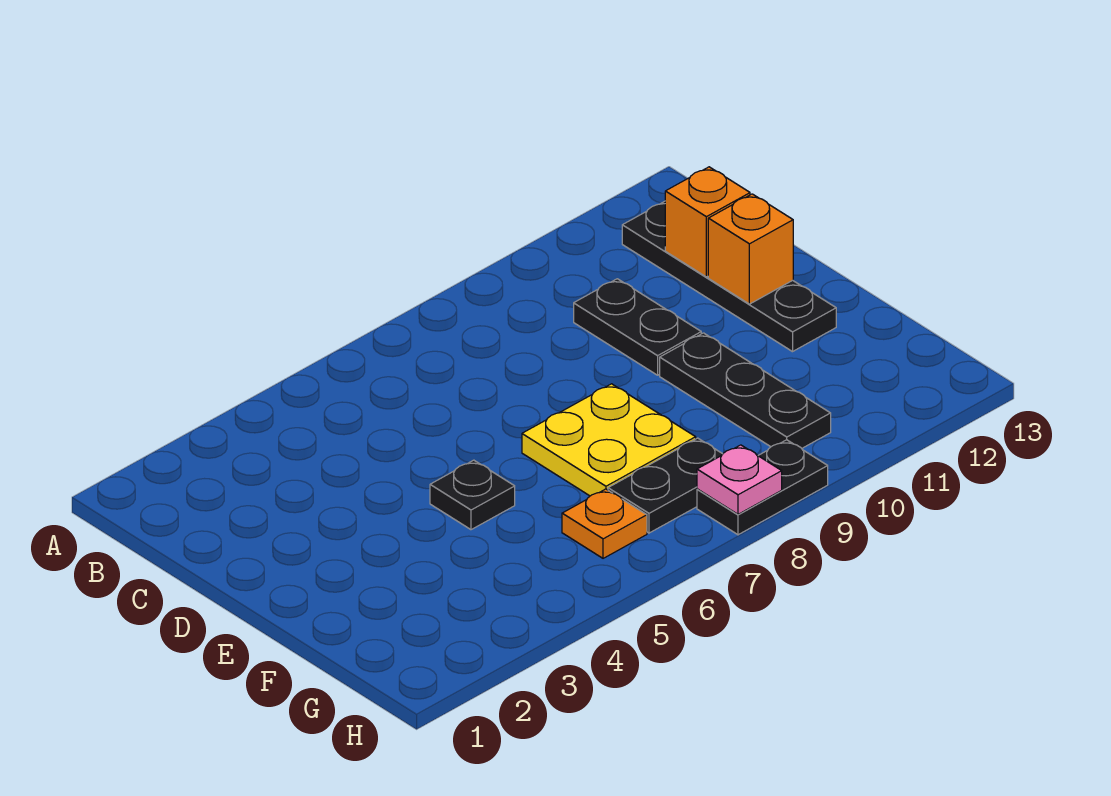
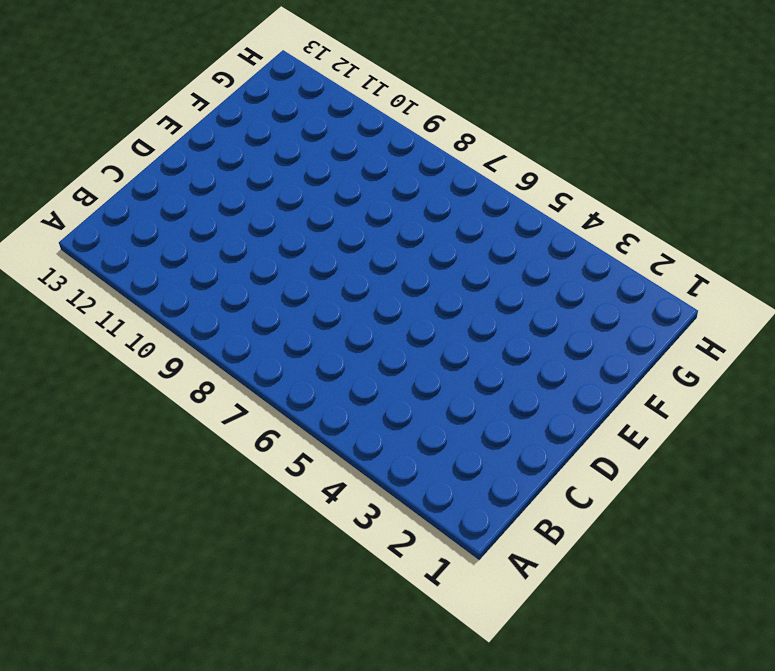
none -> black 1x4 plate [622,201,836,352]
none -> black 1x2 plate [574,279,701,375]

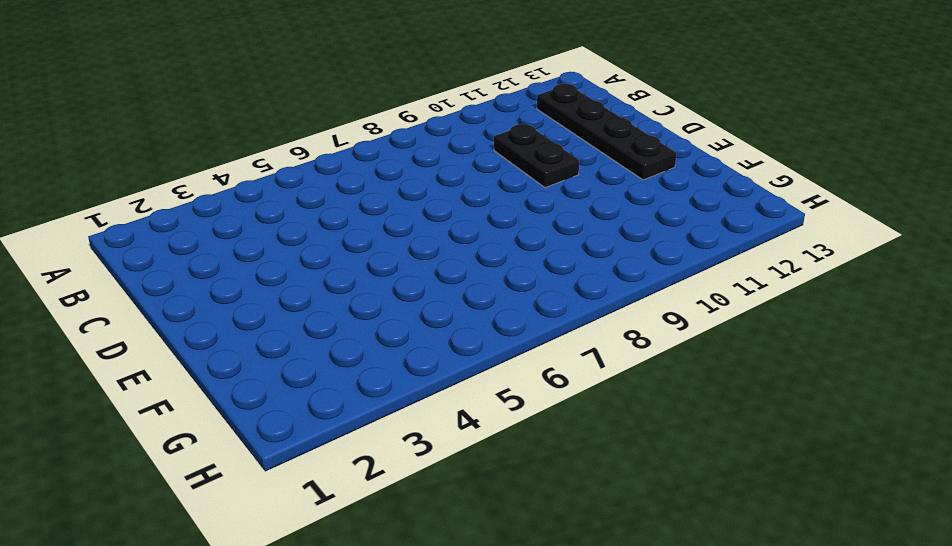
none -> black 1x1 plate [430,460,515,530]
none -> yellow 2x2 plate [522,384,696,496]

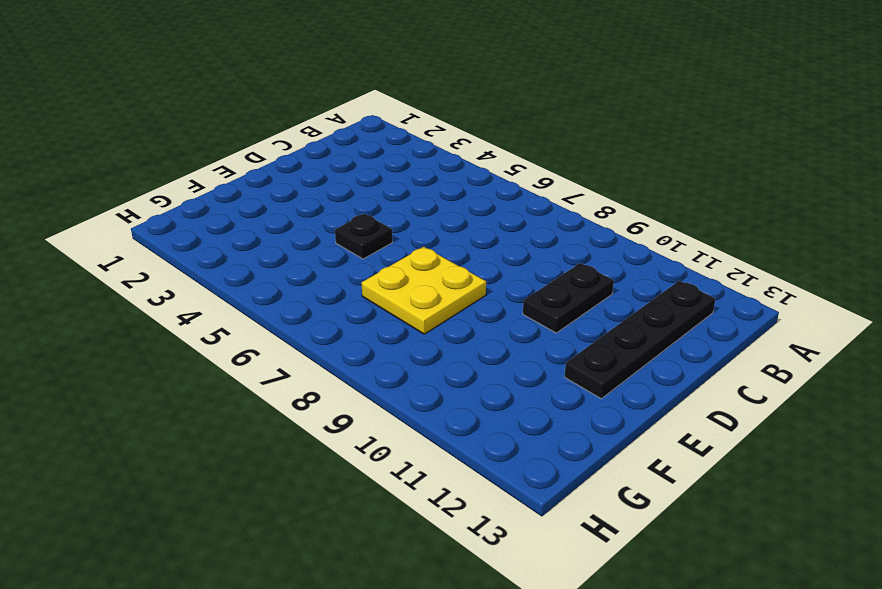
none -> black 1x3 plate [660,333,831,448]
none -> orange 1x1 plate [562,489,647,558]

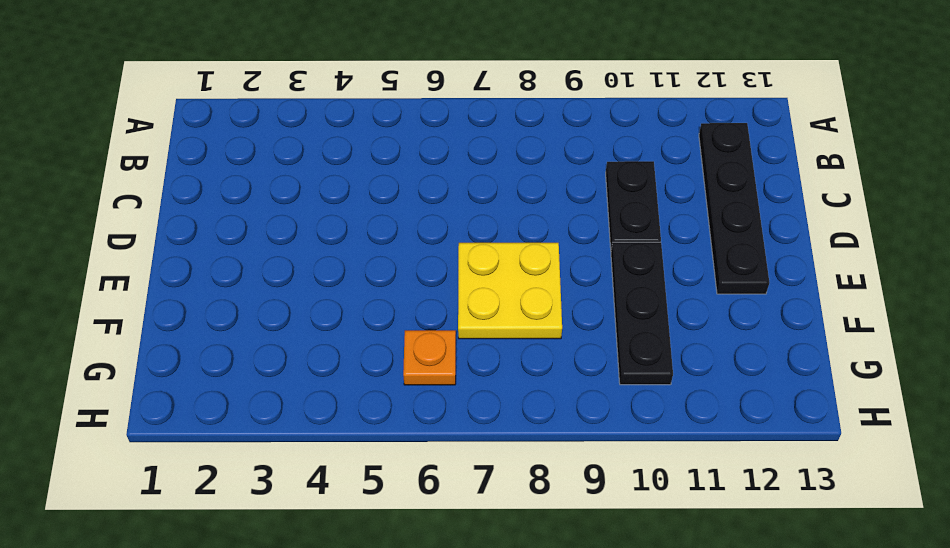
none -> black 1x1 plate [430,460,515,530]
none -> black 1x2 plate [608,438,722,533]

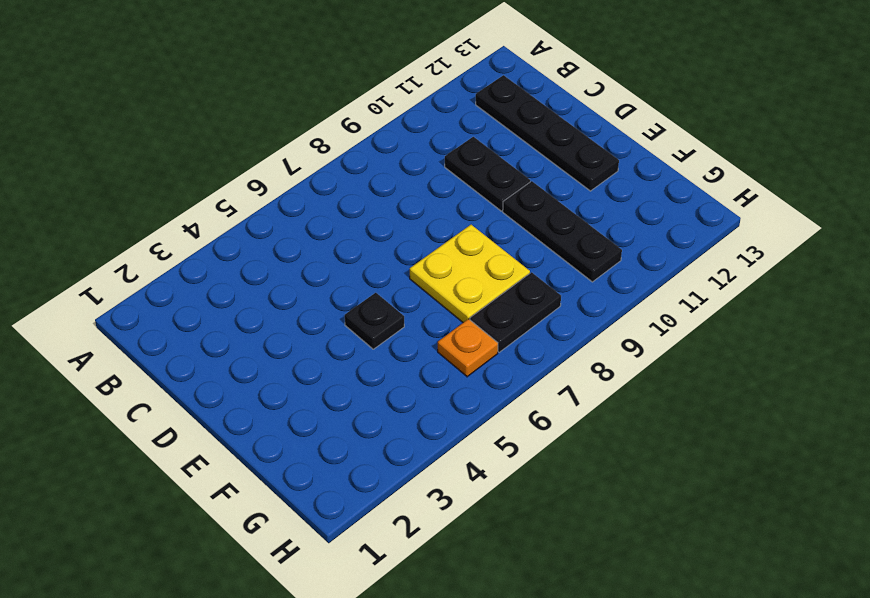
none -> black 1x2 plate [697,440,828,535]
none -> orange 1x1 brick [665,167,750,277]

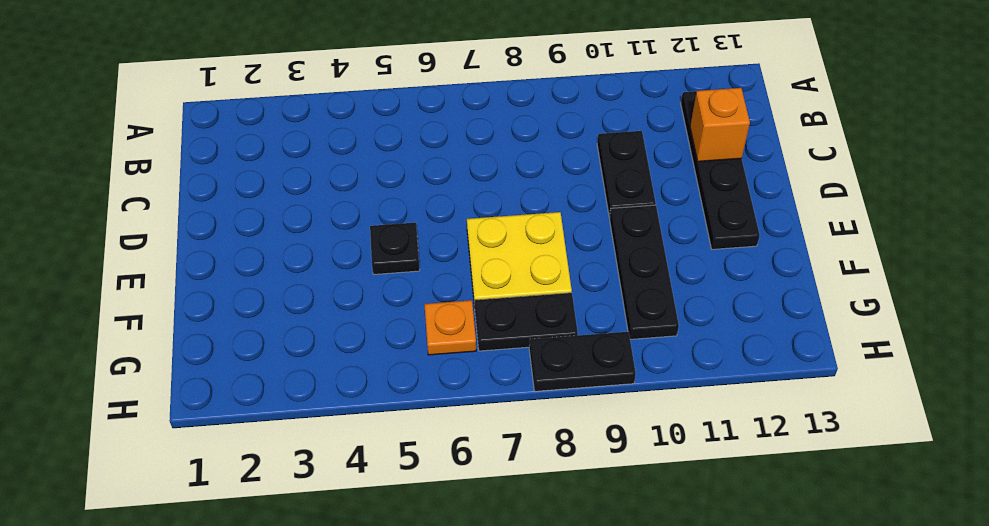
none -> orange 1x1 brick [708,194,793,304]
none -> pink 1x1 plate [697,445,782,514]

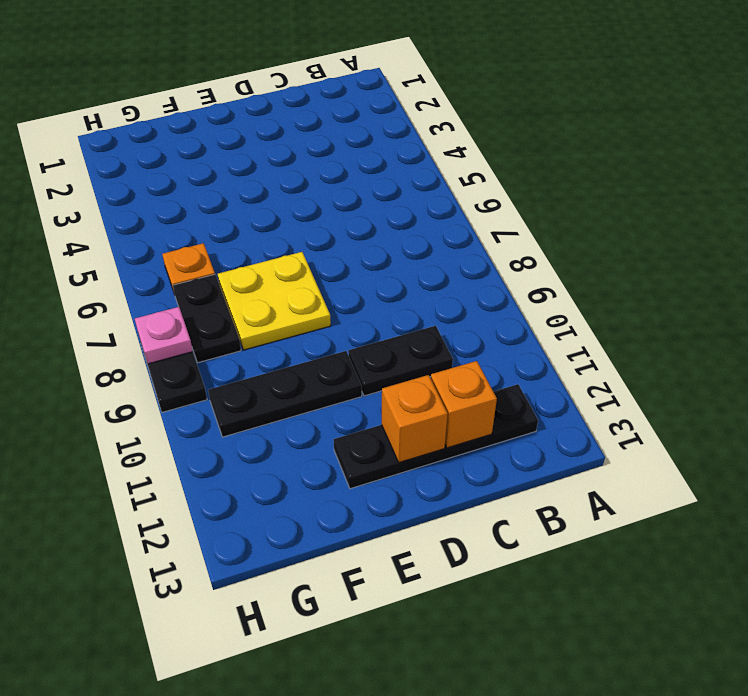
none -> black 1x1 plate [430,460,515,530]

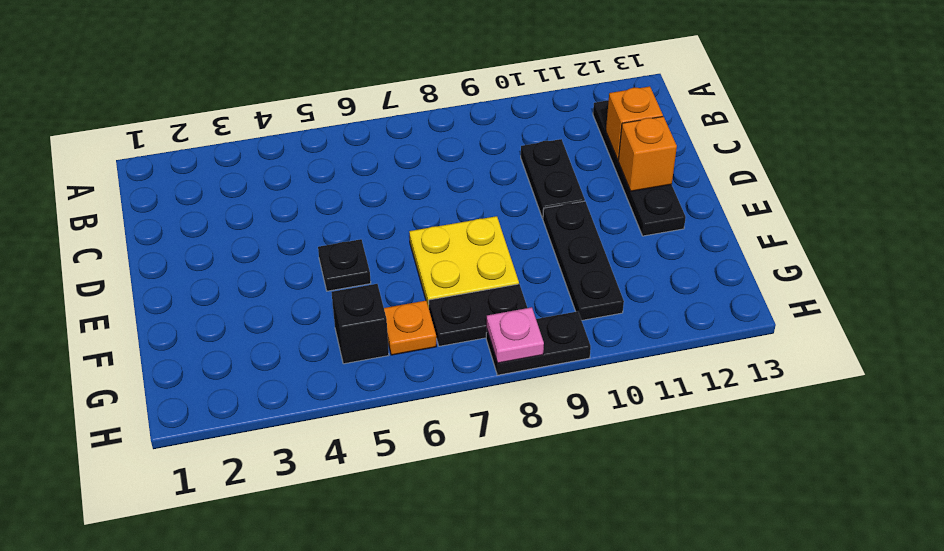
black 1x1 brick [332,284,389,364] -> none

